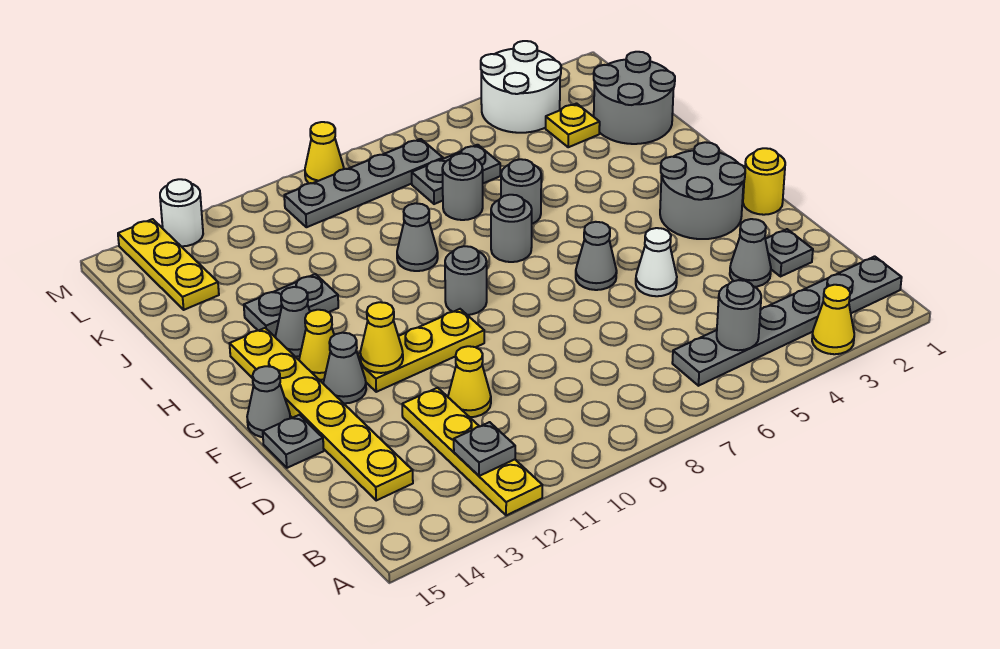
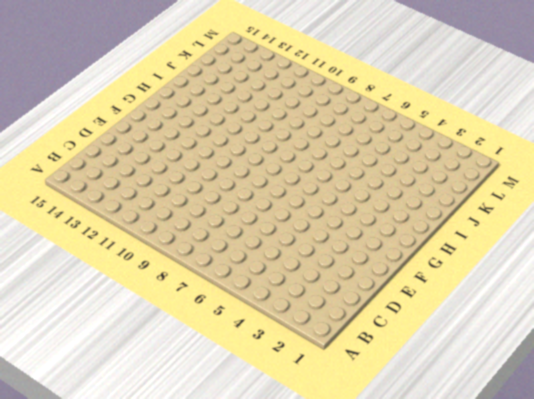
none -> yellow 1x1 cone [812,285,854,354]
none -> yellow 1x4 plate [402,388,542,515]
none -> grey 1x6 plate [672,256,902,386]
none -> yellow 1x6 plate [230,328,413,500]

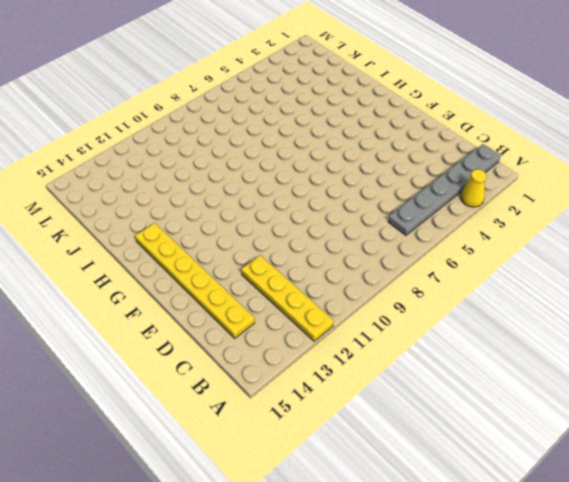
none -> grey 1x1 plate [765,229,813,277]
none -> grey 1x1 cone [730,219,771,287]
none -> yellow 1x1 cone [448,346,491,417]
none -> white 1x1 cone [636,228,677,296]

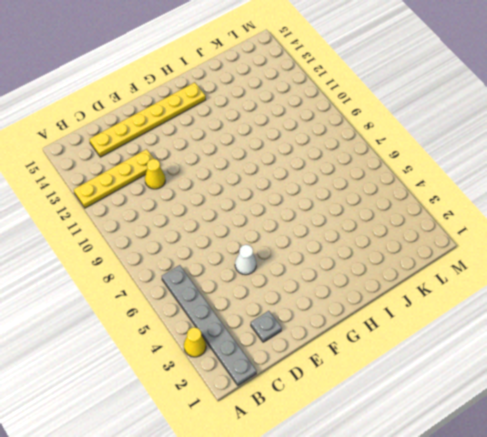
none -> grey 1x1 cone [730,219,771,287]
none -> grey 1x1 plate [263,415,324,468]
none -> yellow 1x1 round brick [743,148,785,215]
none -> grey 2x2 round brick [660,142,745,239]

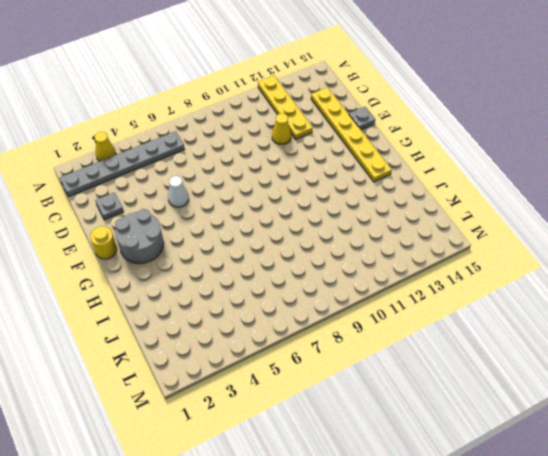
none -> grey 1x1 cone [730,219,771,287]
none -> grey 1x1 cone [576,222,617,290]
none -> yellow 1x3 plate [358,309,484,392]
none -> grey 1x1 cone [323,333,366,403]

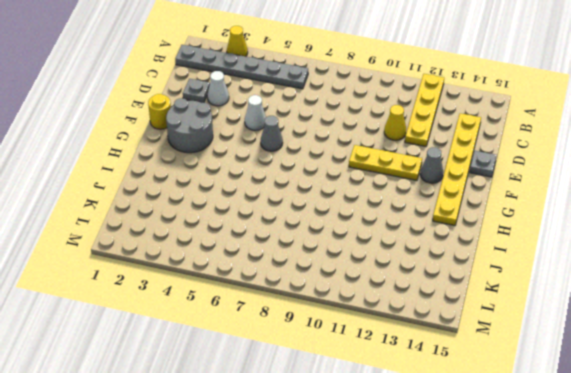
white 1x1 cone [207,71,229,106] -> grey 1x1 cone [730,219,771,287]
none -> grey 1x1 cone [247,366,290,437]
none -> grey 1x1 round brick [445,246,487,315]
none -> yellow 1x1 cone [299,310,334,380]
none -> grey 1x1 round brick [491,195,532,262]

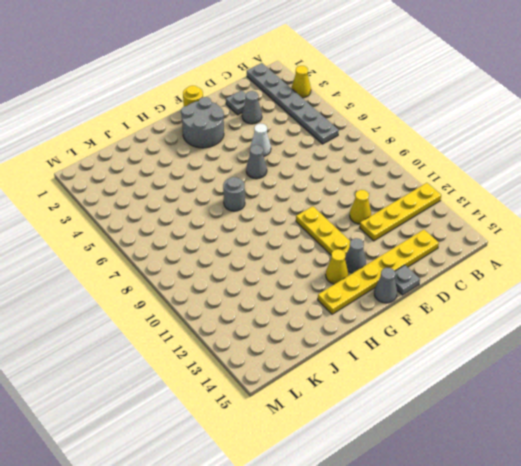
none -> grey 1x1 round brick [445,246,487,315]
none -> grey 1x1 cone [275,287,310,357]
none -> grey 1x1 round brick [501,159,541,224]
none -> grey 1x1 cone [397,203,438,271]

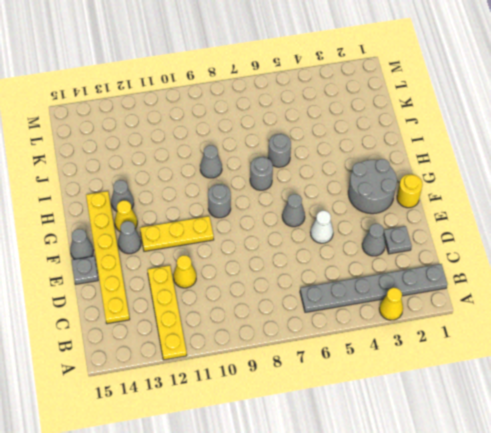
none -> grey 1x2 plate [244,274,338,336]
none -> grey 2x2 round brick [594,52,675,144]
none -> grey 1x1 round brick [442,153,483,220]
none -> yellow 1x1 plate [546,104,600,147]

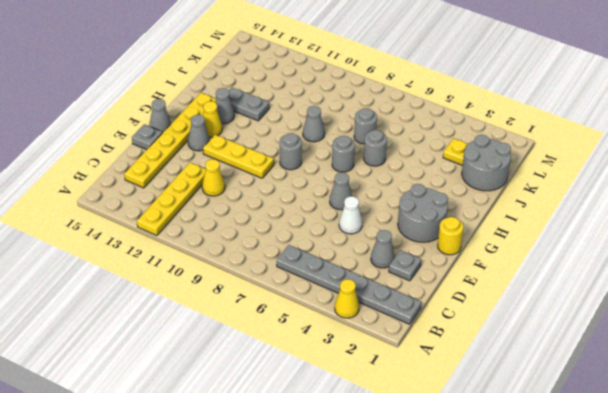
none -> grey 1x2 plate [412,145,500,204]
none -> yellow 1x3 plate [118,219,219,310]
none -> white 2x2 round brick [481,41,561,133]
none -> grey 1x4 plate [284,139,443,227]

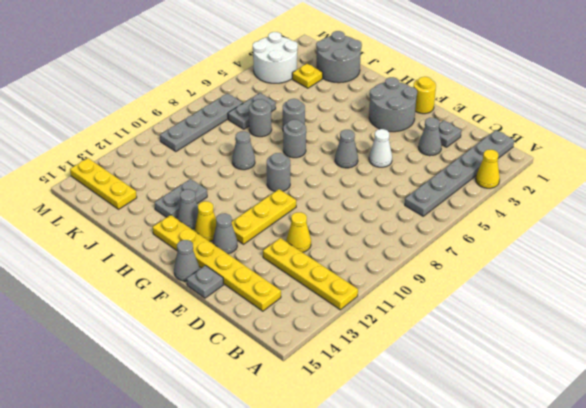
none -> yellow 1x1 cone [305,122,344,183]
none -> white 1x1 round brick [160,179,203,246]
none -> grey 1x1 round brick [717,280,761,350]
none -> grey 1x1 plate [454,422,515,476]

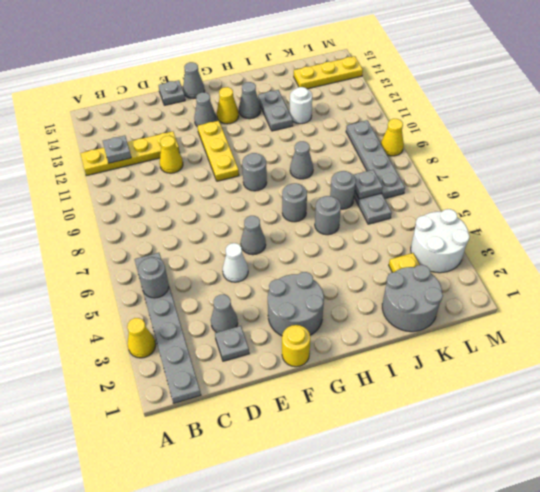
white 1x1 round brick [290,87,312,124] -> white 1x1 round brick moved to [160,179,203,246]
grey 1x1 plate [354,170,383,199] -> none
none -> yellow 1x6 plate [230,328,413,500]
none -> yellow 1x1 cone [360,302,403,373]

